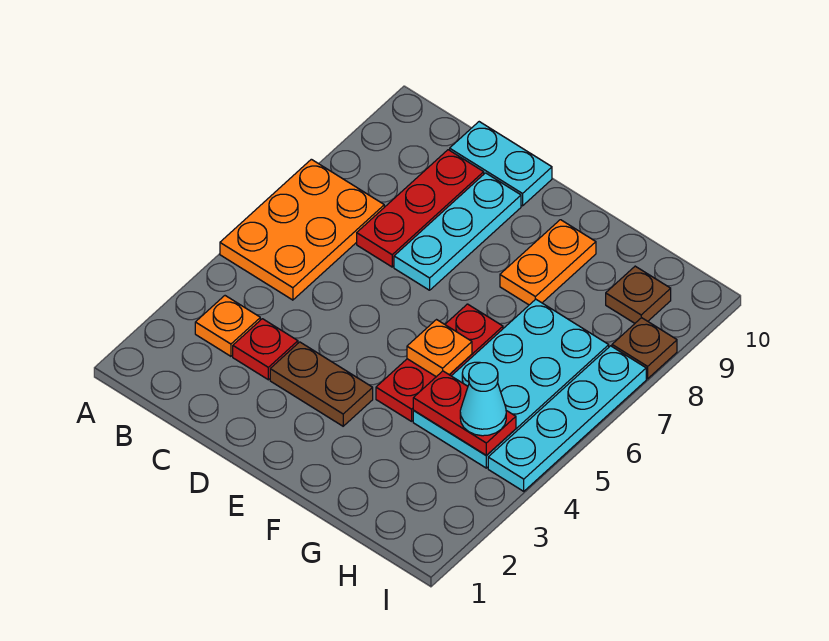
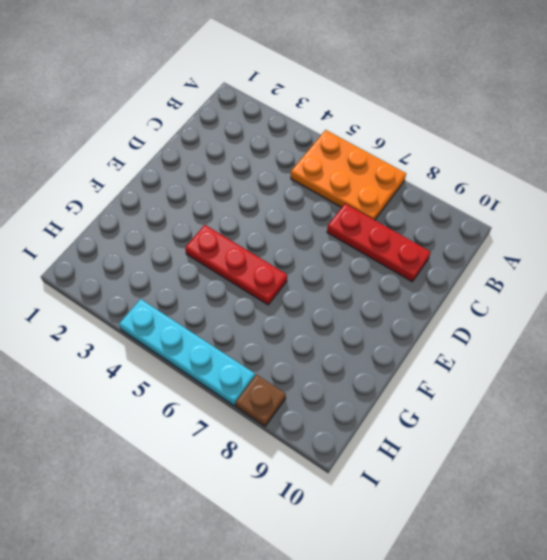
none -> orange 1x1 plate [195,296,260,356]
none -> red 1x1 plate [233,319,298,380]
none -> cyan 1x2 plate [450,122,552,206]

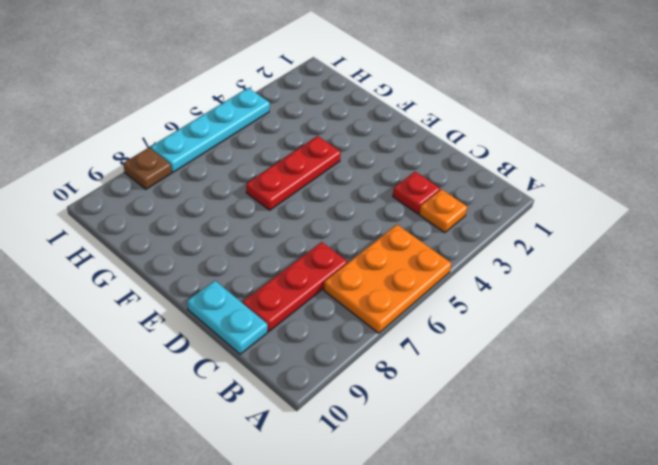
none -> brown 1x2 plate [270,342,373,426]
none -> cyan 1x3 plate [394,173,521,290]
none -> orange 1x2 plate [500,220,596,305]

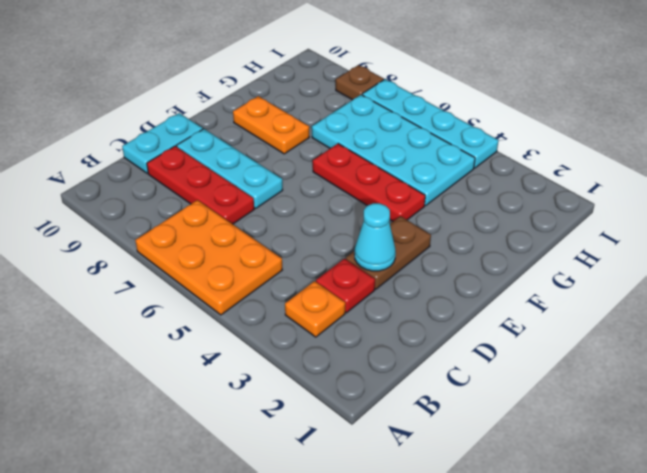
cyan 1x1 cone [354,203,396,271] -> cyan 1x1 cone moved to [460,363,506,436]
none -> brown 1x1 plate [606,266,671,323]
none -> orange 1x1 plate [407,320,472,377]
none -> red 1x2 plate [413,371,516,455]

